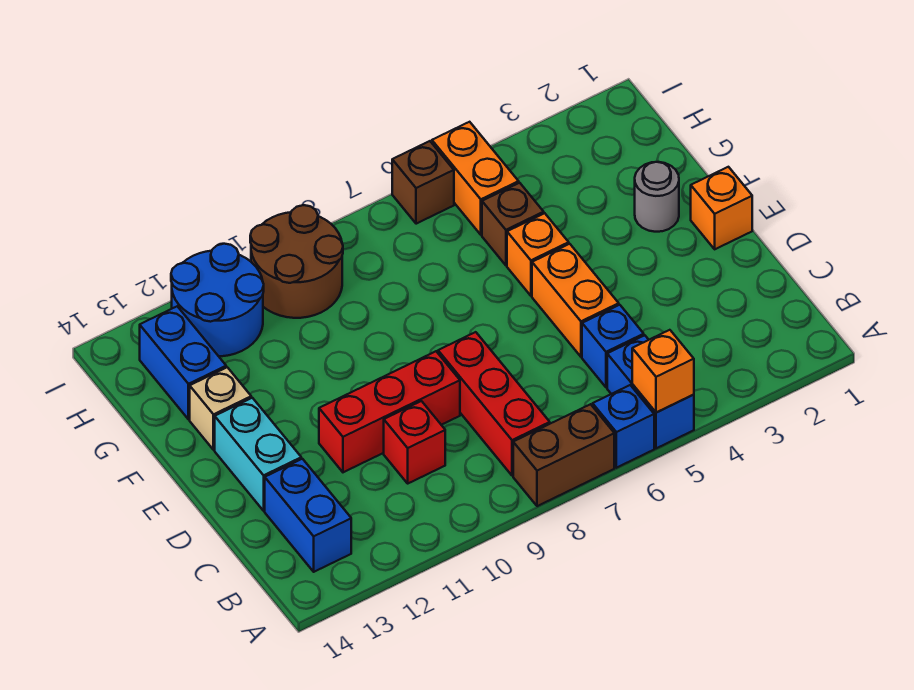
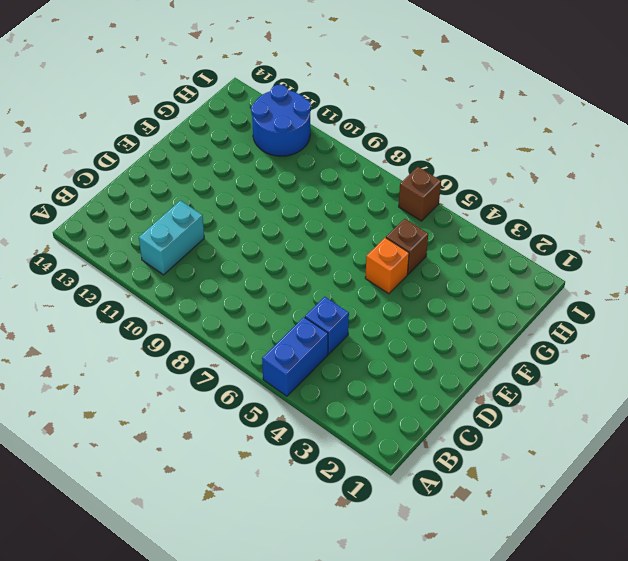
cyan 1x2 brick [139,201,204,275] -> cyan 1x2 brick moved to [215,398,301,511]
none -> blue 1x1 brick [593,385,654,468]
none -> brown 1x2 brick [513,404,614,506]
none -> red 1x3 brick [438,332,550,476]

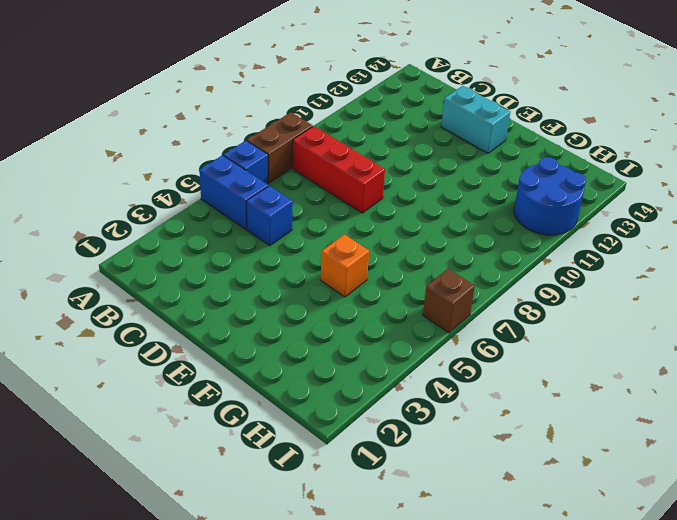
none -> blue 1x2 brick [265,459,351,572]
none -> red 1x1 brick [384,401,445,483]
none -> orange 1x2 brick [532,244,619,357]

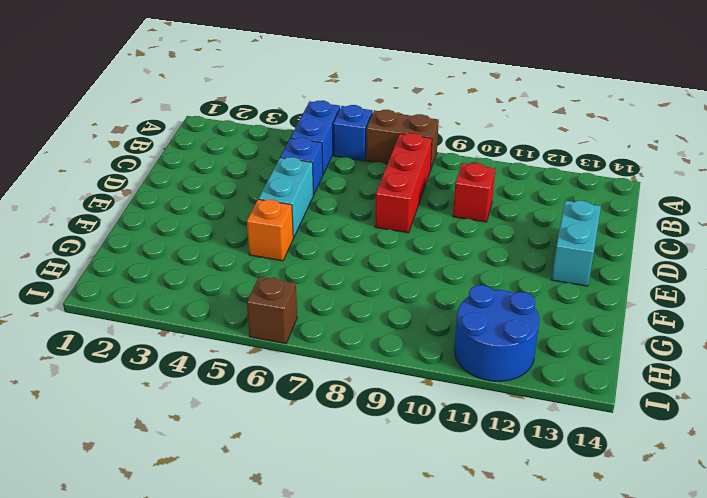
cyan 1x2 brick [258,157,313,238] -> orange 1x2 brick [532,244,619,357]
none -> blue 1x2 brick [265,459,351,572]
none -> red 1x3 brick [319,351,460,472]
none -> orange 1x1 brick [691,167,752,249]

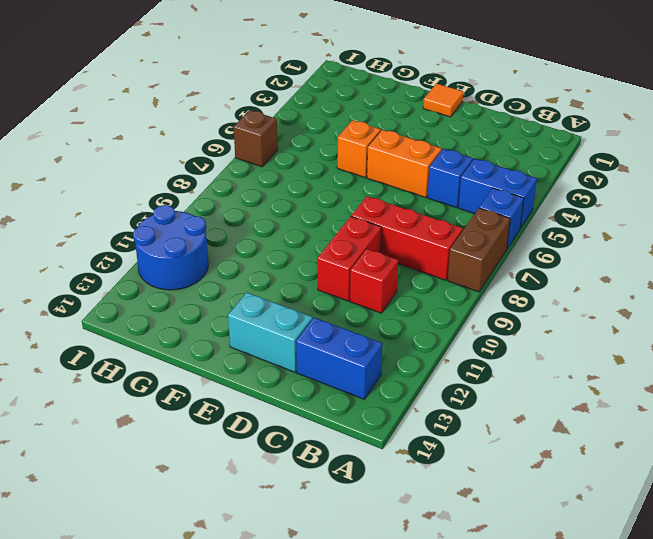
red 1x2 brick [317,216,381,301] -> red 1x3 brick [319,351,460,472]
orange 1x1 tile [423,84,463,117] -> orange 1x1 brick [691,167,752,249]
none -> grey 1x1 round brick [635,162,679,232]
none -> tan 1x1 brick [190,367,251,450]
none -> brown 1x1 brick [482,183,544,265]

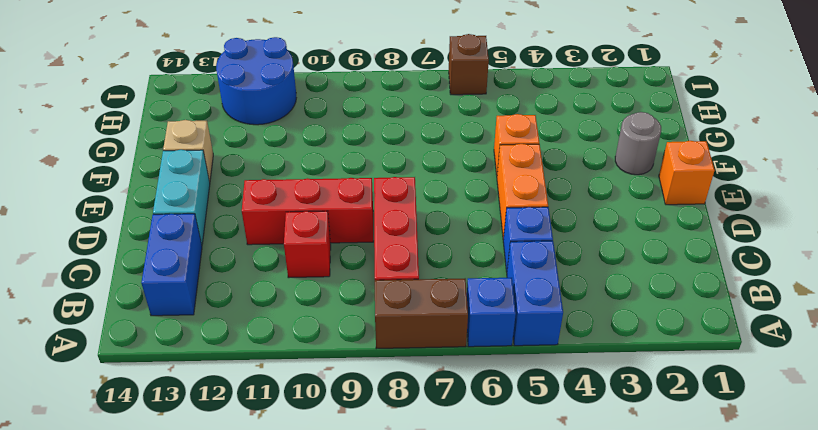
none -> brown 1x1 brick [482,183,544,265]
none -> blue 1x2 brick [140,306,226,419]
none -> orange 1x2 brick [432,122,519,235]

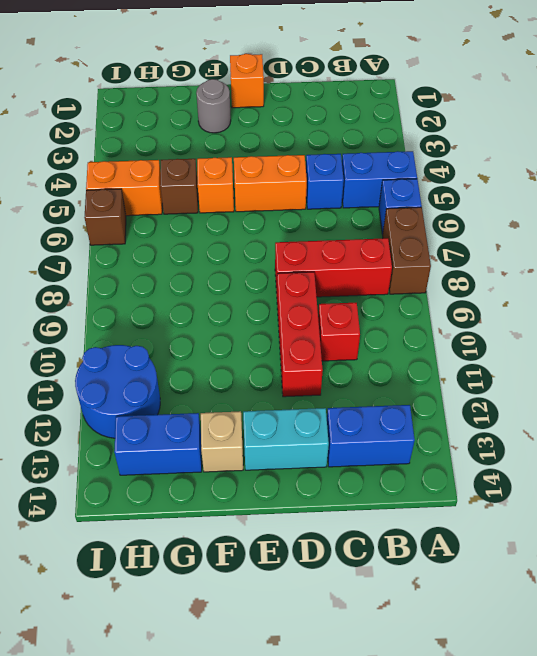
none -> brown 2x2 round brick [250,205,343,318]
none -> orange 1x1 brick [632,330,694,413]

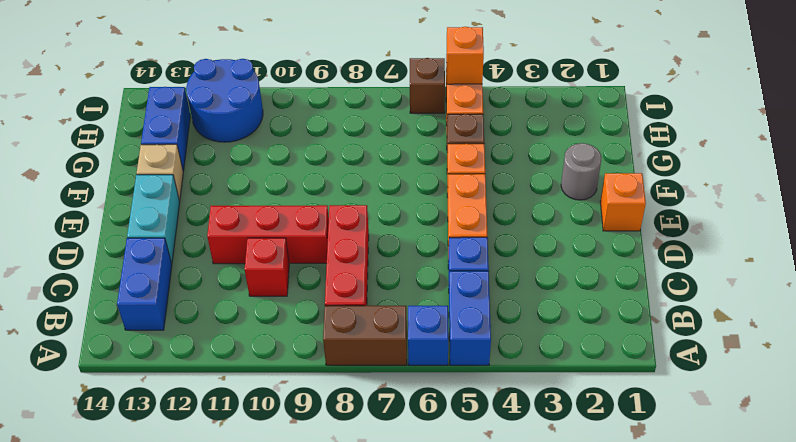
orange 1x1 brick [446,27,484,84] -> orange 1x1 brick moved to [632,330,694,413]
none -> brown 2x2 round brick [250,205,343,318]

